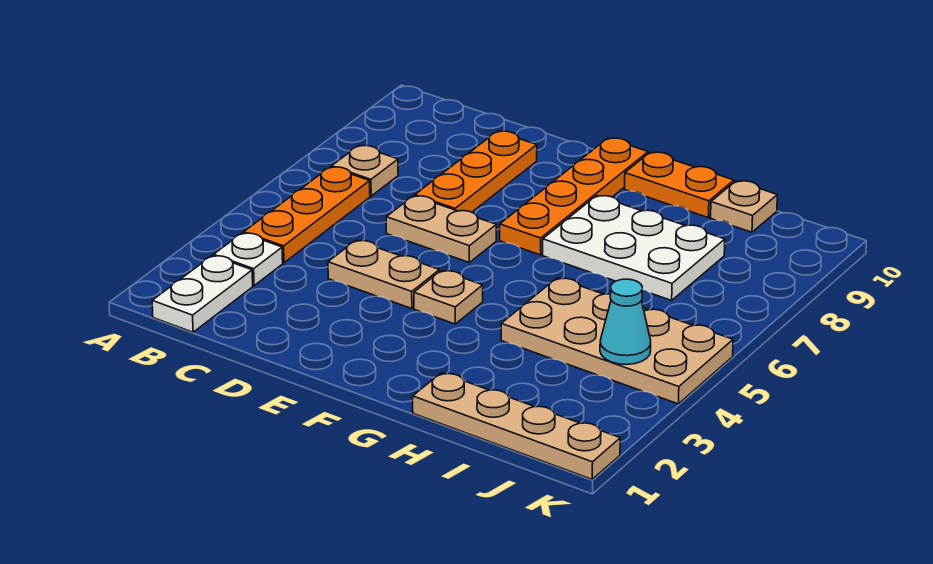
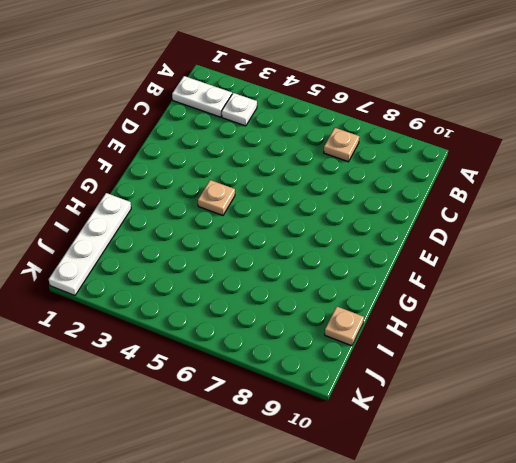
white 1x4 plate [49,193,131,295] -> tan 1x4 plate [413,373,620,479]
none -> orange 1x3 plate [244,167,370,263]
none -> tan 1x2 plate [328,240,439,309]
none -> tan 1x2 plate [386,196,496,262]

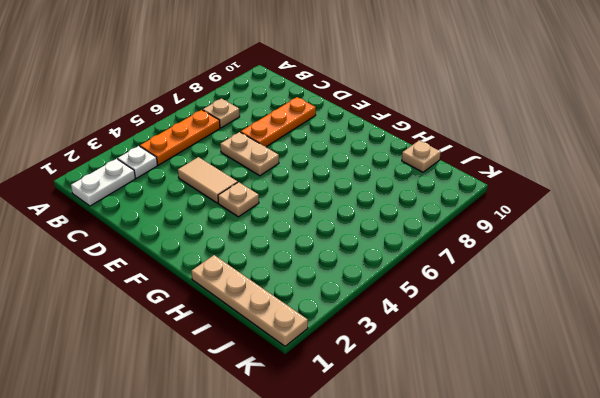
tan 1x2 tile [178,157,238,203] -> tan 1x2 plate [328,240,439,309]
none -> orange 1x4 plate [500,138,648,255]
none -> white 2x3 plate [543,196,725,300]
none -> orange 1x2 plate [625,152,734,217]

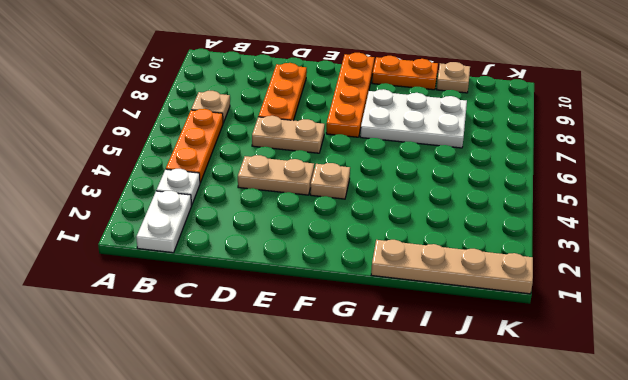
none -> tan 2x4 plate [501,278,733,404]
none -> cyan 1x1 cone [600,279,651,364]

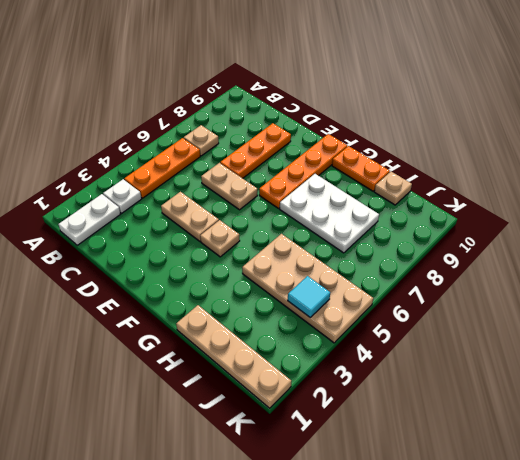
cyan 1x1 tile [288,276,330,318] -> cyan 1x1 cone [600,279,651,364]

